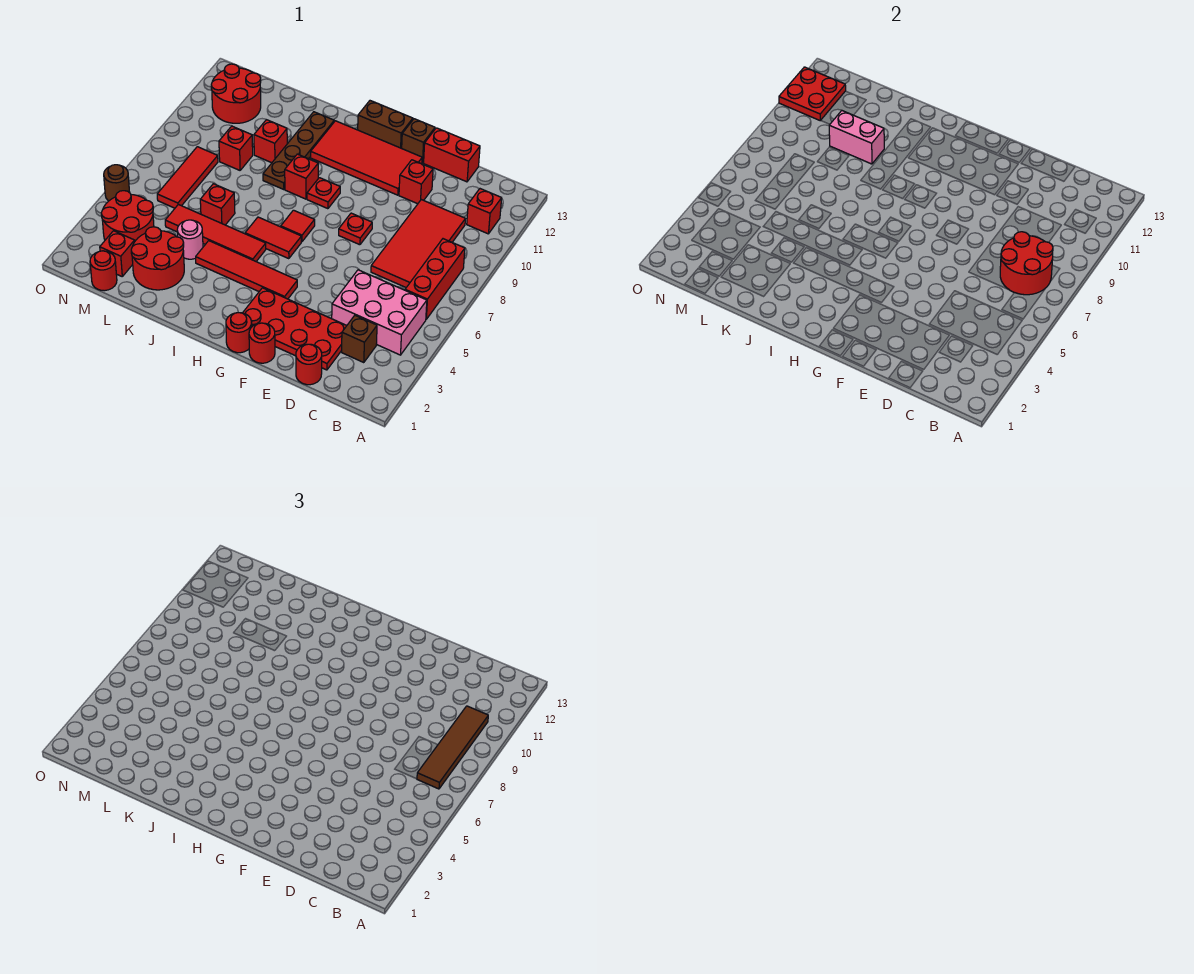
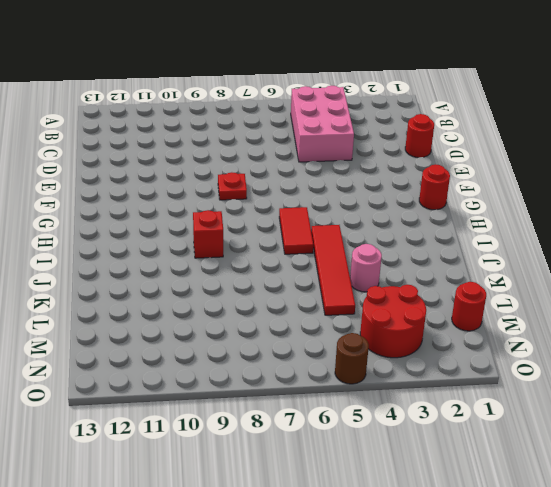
none -> red 1x3 brick [405,239,465,319]
none -> red 1x1 brick [467,189,502,234]
none -> brown 1x1 brick [342,316,377,363]
none -> red 2x4 tile [371,200,465,287]

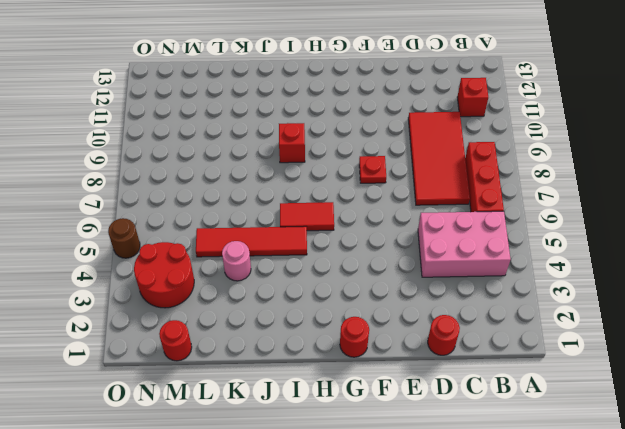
none -> brown 1x1 brick [342,316,377,363]
none -> red 2x4 plate [243,288,347,370]
none -> red 1x2 brick [424,128,480,182]
none -> red 1x1 brick [399,160,433,204]

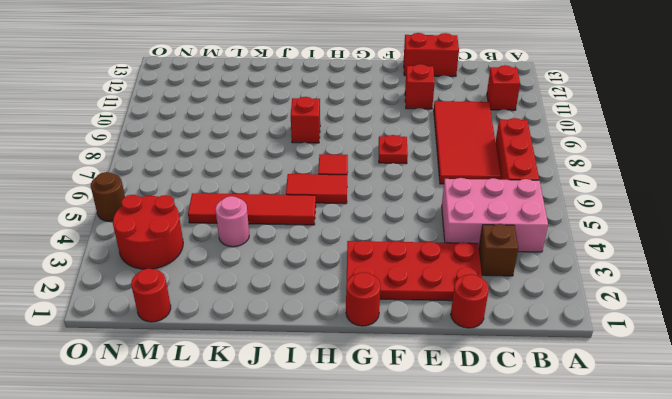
none -> red 1x1 round brick [249,323,275,363]
none -> red 2x4 tile [311,121,422,195]
none -> brown 1x1 brick [402,119,435,163]
none -> red 1x4 tile [196,241,297,299]

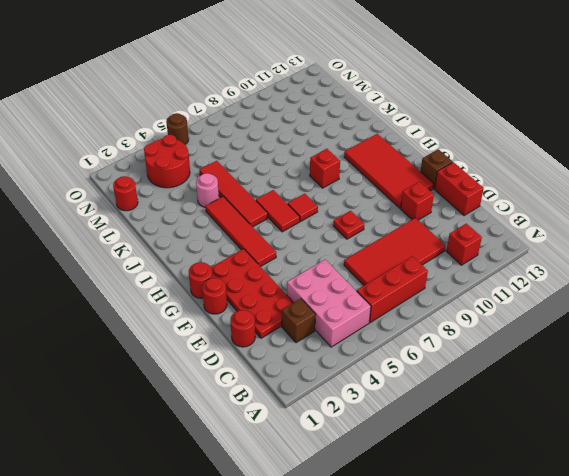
none -> brown 1x2 brick [358,101,413,148]
none -> red 1x1 plate [307,178,340,209]
none -> brown 1x4 plate [263,112,334,190]
none -> red 2x2 round brick [131,227,184,290]

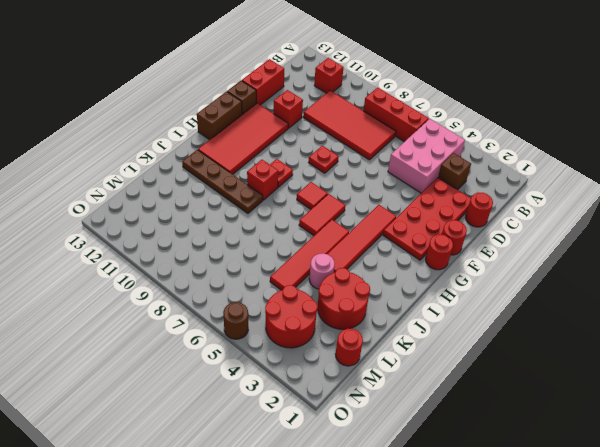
none -> red 1x1 brick [200,184,235,225]
none -> red 1x1 brick [254,120,287,163]
none -> red 1x1 brick [219,126,253,170]
none -> red 1x1 brick [100,231,135,276]

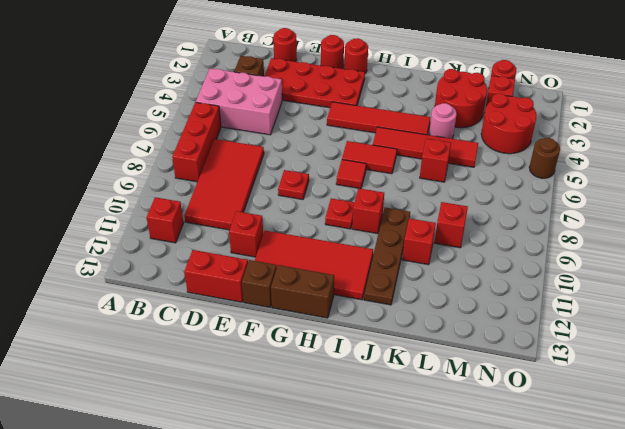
none -> red 1x3 tile [157,147,218,208]
none -> red 2x2 round brick [211,64,261,123]
none -> red 2x2 round brick [1000,232,1053,295]
none -> pink 1x2 brick [829,111,884,164]

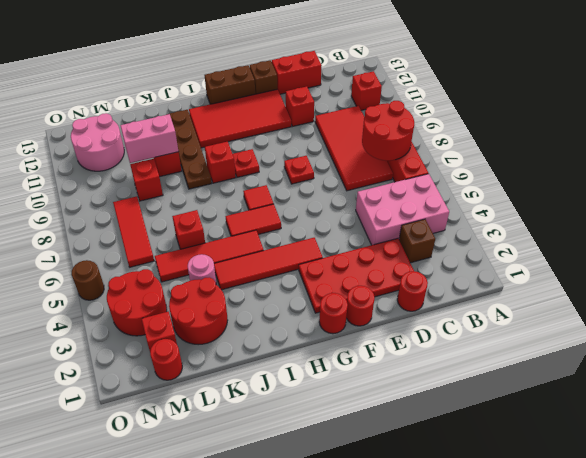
pink 2x2 round brick [71,113,124,171] -> red 2x2 round brick [211,64,261,123]
none -> red 2x2 plate [779,67,846,121]
none -> brown 1x4 tile [417,706,488,789]

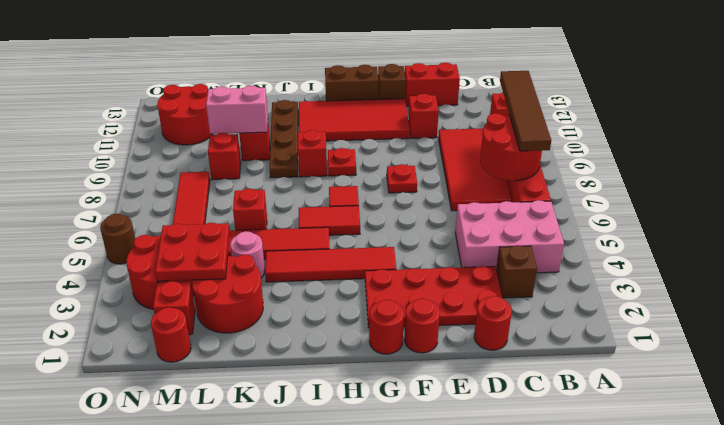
red 2x2 plate [155,223,229,281] -> red 2x2 plate moved to [779,67,846,121]

